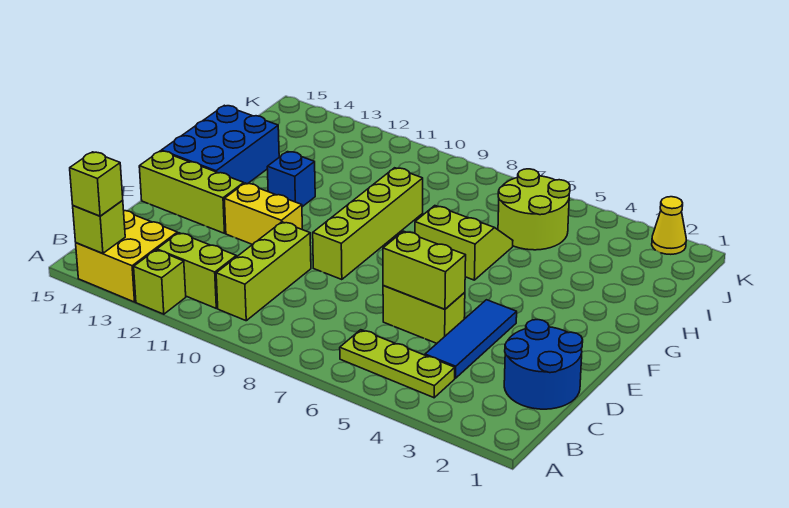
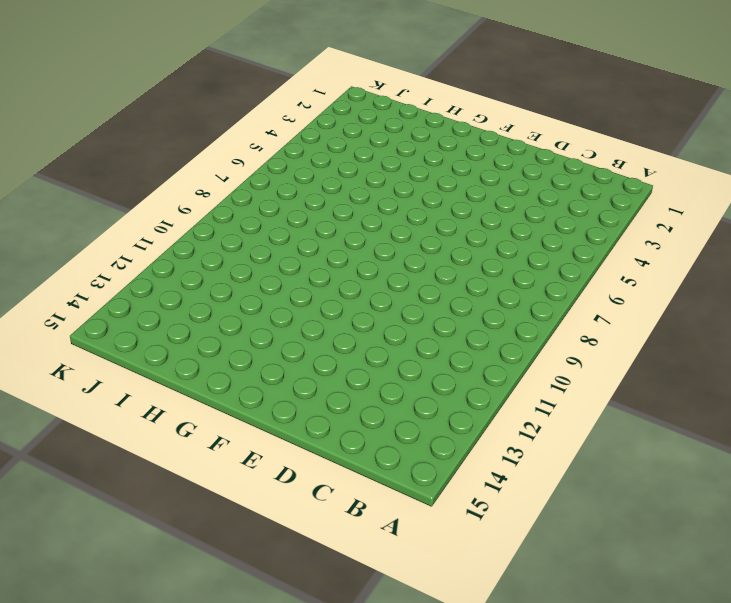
none -> lime 1x1 brick [134,250,186,314]
none -> yellow 2x2 brick [76,211,177,302]
none -> lime 1x3 plate [340,330,455,398]

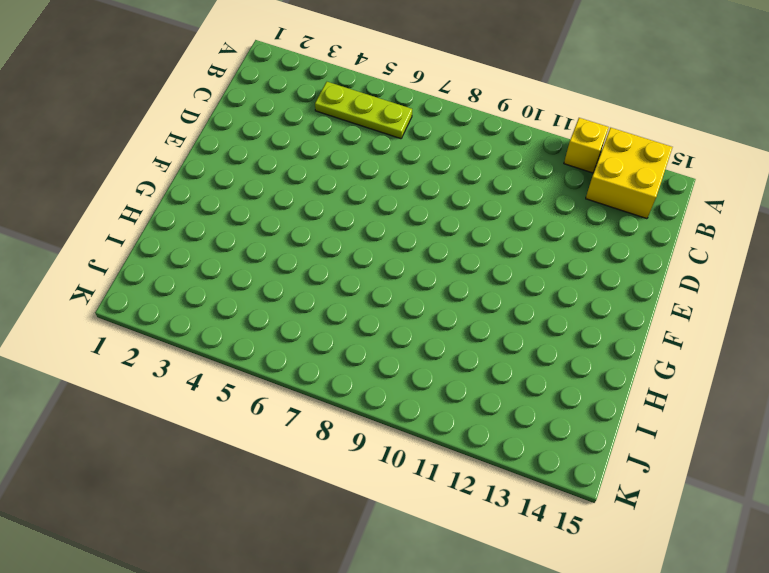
yellow 1x1 brick [564,118,609,173] -> lime 1x1 brick [134,250,186,314]
none -> lime 1x3 brick [216,222,311,321]
none -> lime 1x2 brick [157,233,236,308]
none -> blue 2x2 round brick [504,319,583,409]

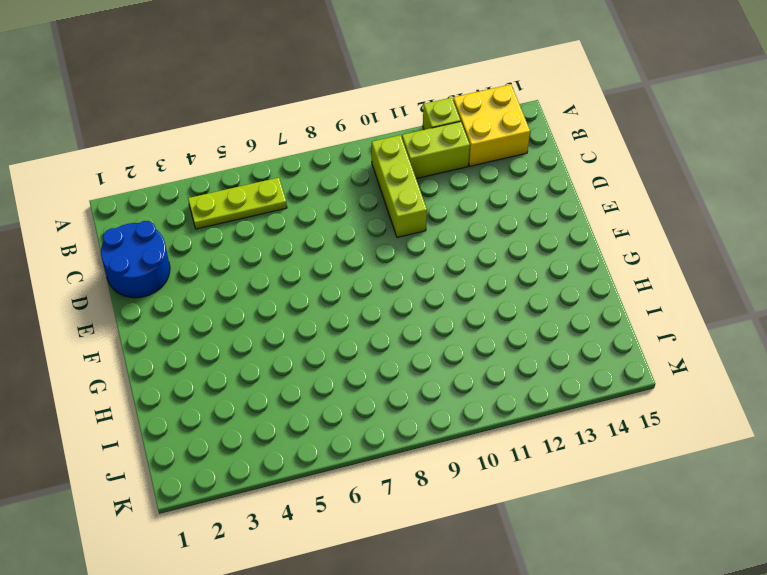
none -> blue 1x3 tile [425,300,517,378]
none -> lime 1x2 brick [383,286,465,343]
none -> lime 1x4 brick [313,168,423,280]

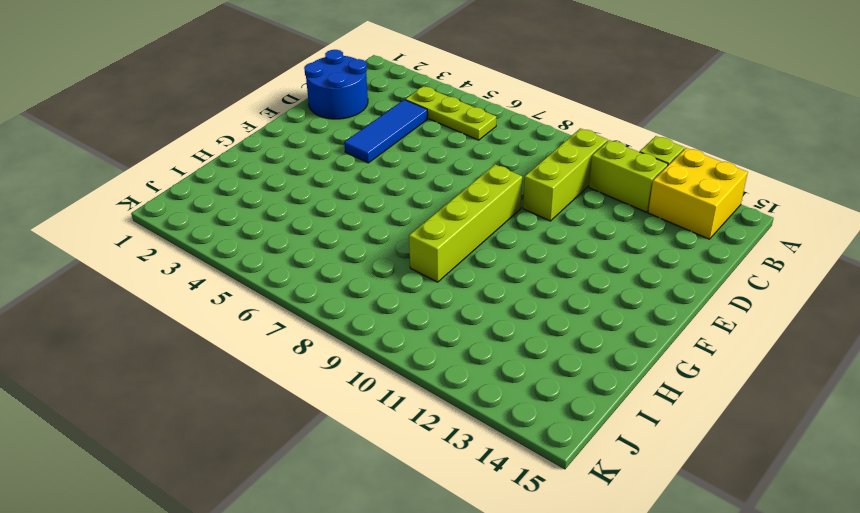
none -> lime 1x2 brick [383,286,465,343]
none -> yellow 1x2 brick [224,183,302,245]
none -> lime 1x3 brick [139,151,244,233]

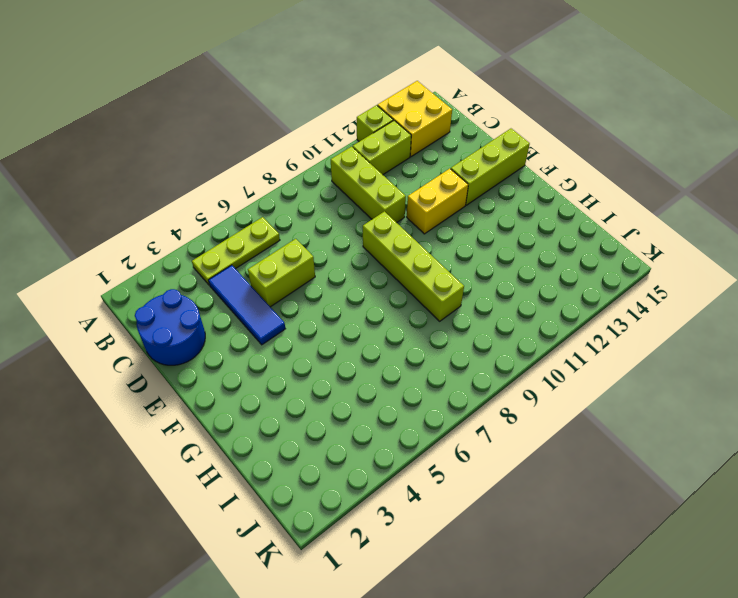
none -> blue 2x3 brick [161,105,279,184]
none -> lime 2x2 slope [415,206,513,280]
none -> blue 1x1 brick [267,152,315,207]

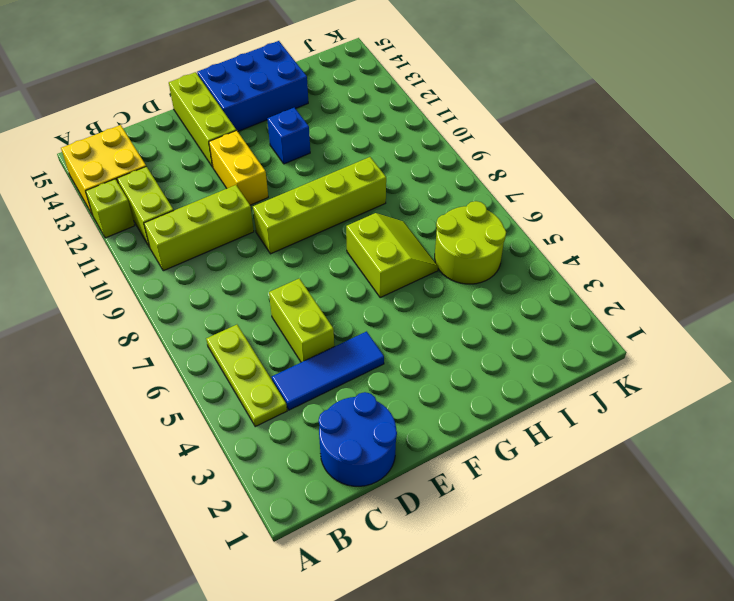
none -> yellow 1x1 cone [652,197,686,254]
none -> lime 1x1 brick [73,200,125,254]
none -> lime 1x2 brick [383,231,466,309]

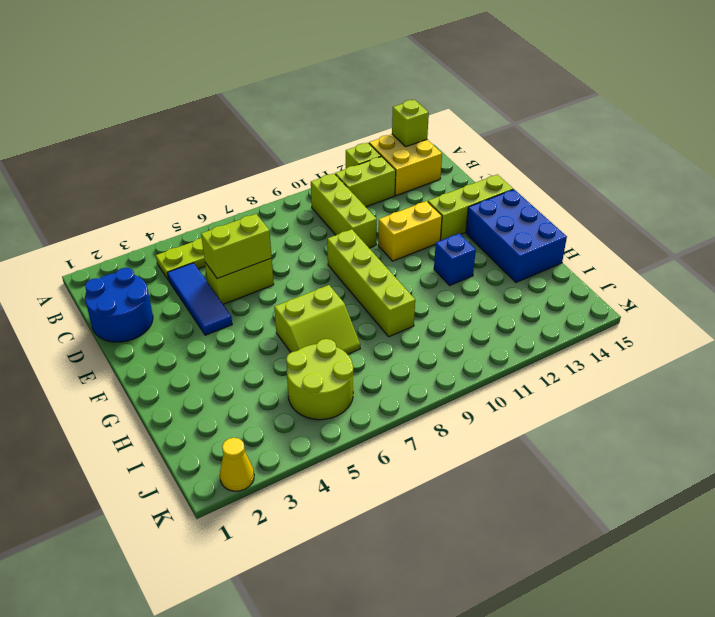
none -> lime 1x1 brick [70,152,123,216]

